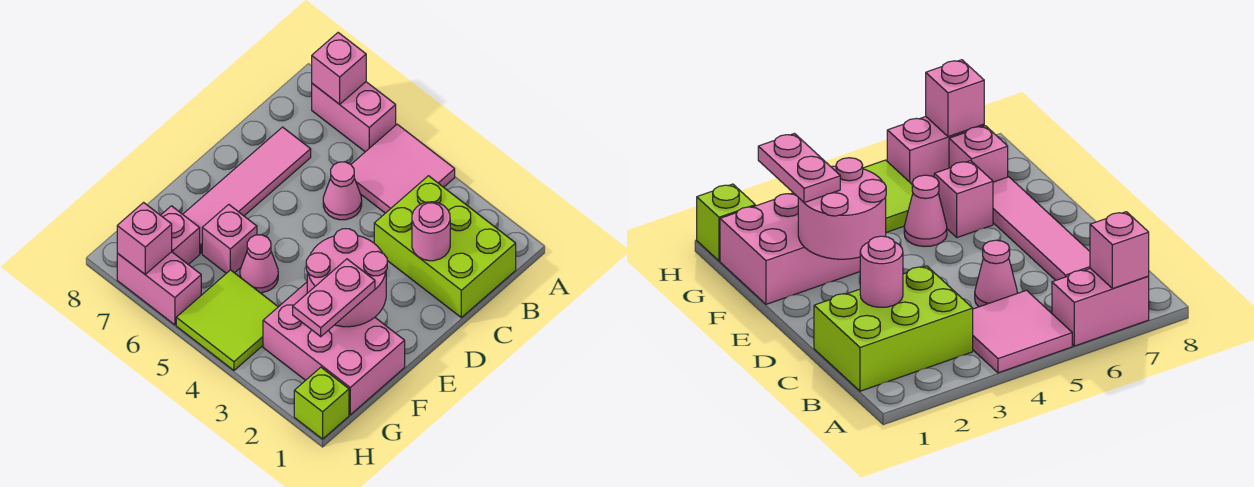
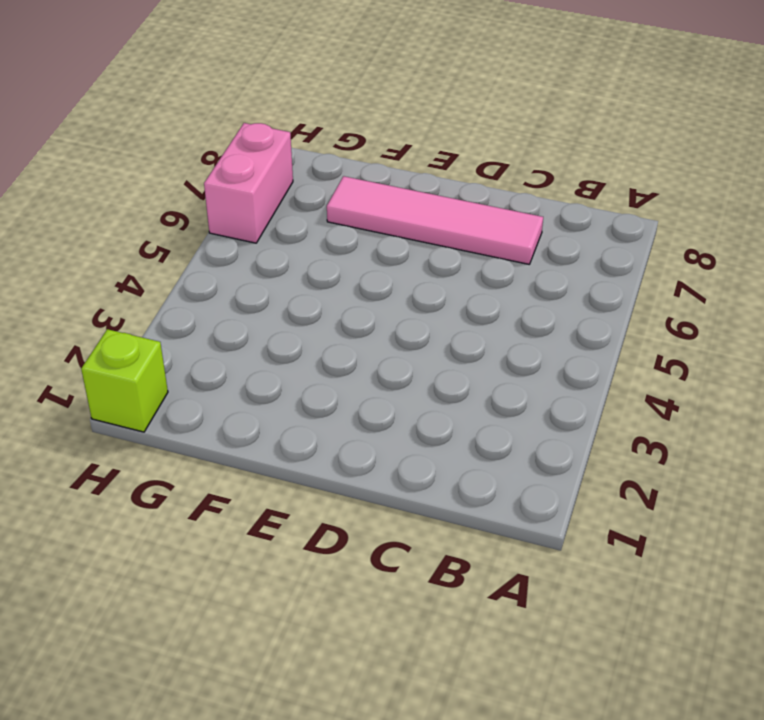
none -> pink 2x2 tile [351,124,455,213]
none -> pink 1x2 brick [312,82,396,152]
none -> lime 2x3 brick [374,176,516,318]

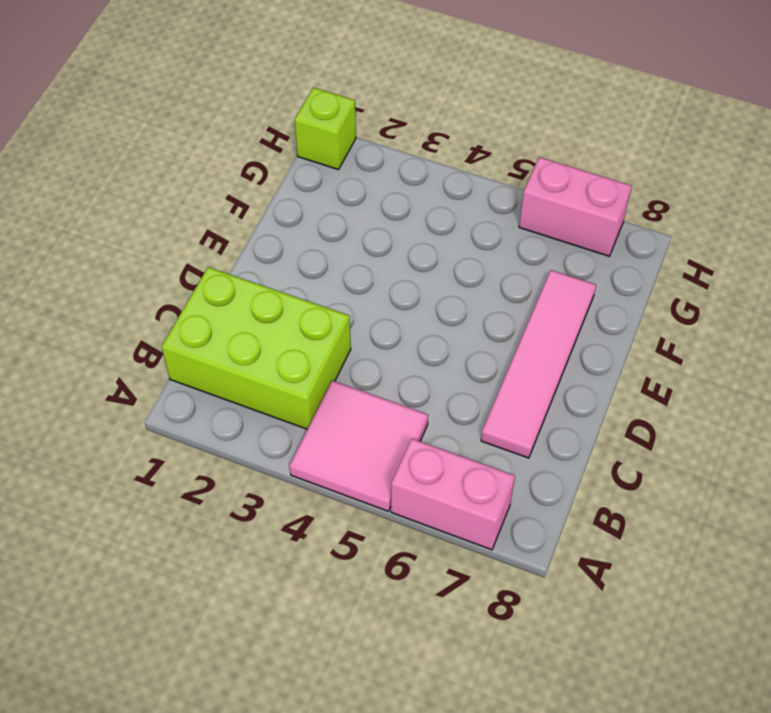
none -> pink 1x1 cone [323,162,362,220]
none -> pink 2x3 brick [263,282,405,415]
none -> pink 1x1 cone [240,235,278,293]

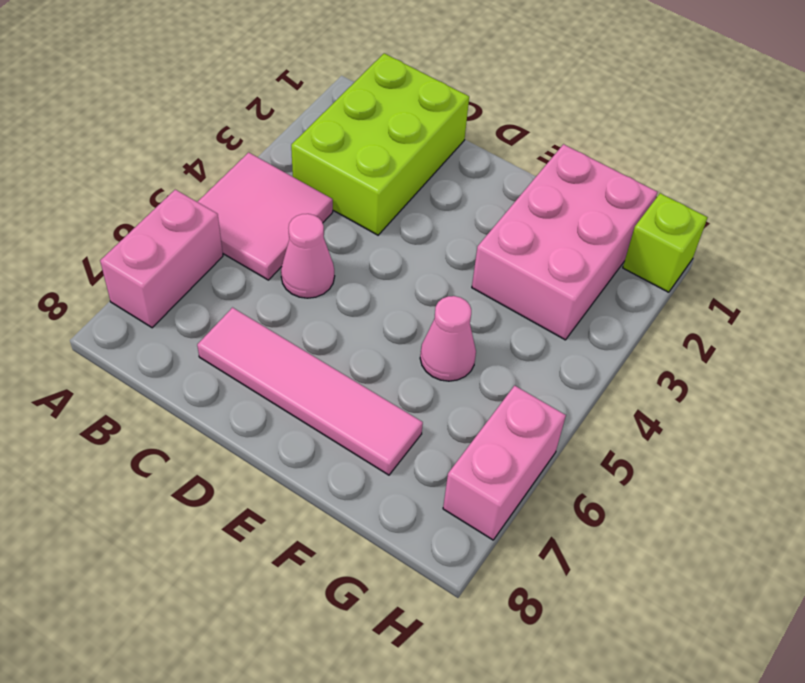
none -> pink 1x1 brick [202,204,257,273]
none -> lime 2x2 tile [176,270,278,370]
none -> pink 1x1 brick [161,206,200,265]

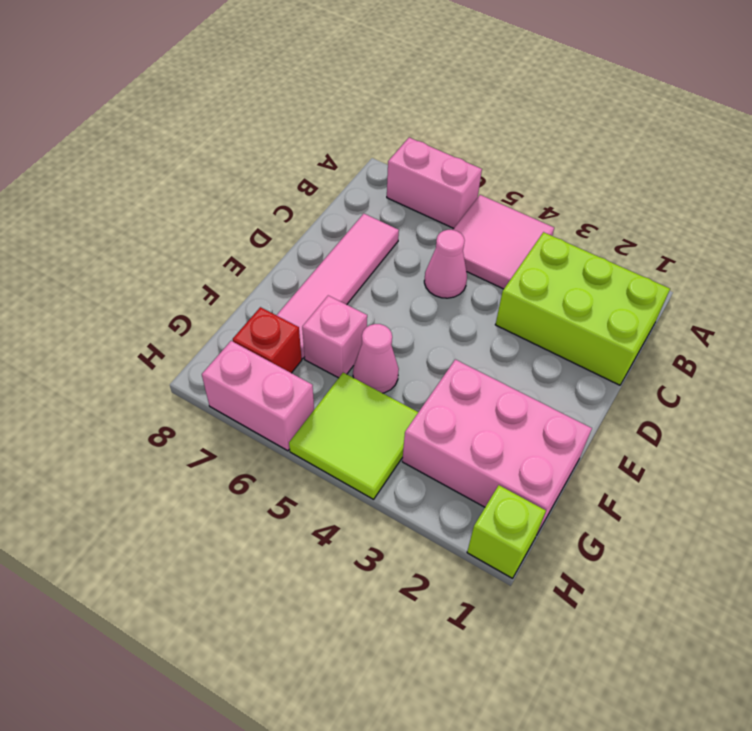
red 1x1 brick [233,307,302,373] -> pink 1x1 brick [161,206,200,265]
none -> pink 1x1 brick [312,33,366,104]
none -> pink 1x1 round brick [412,202,450,261]
none -> pink 2x2 round brick [306,229,387,327]

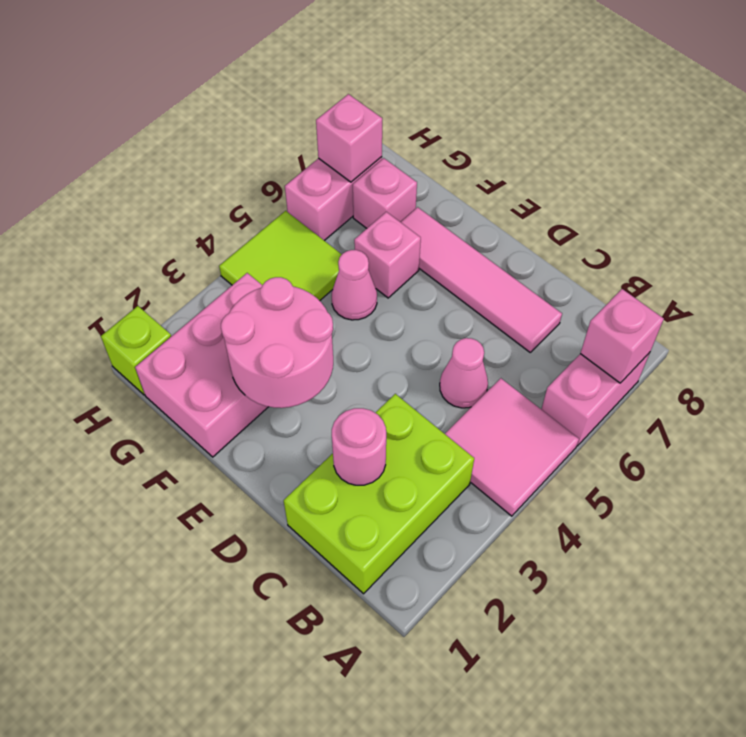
none -> pink 1x2 plate [293,259,375,337]

